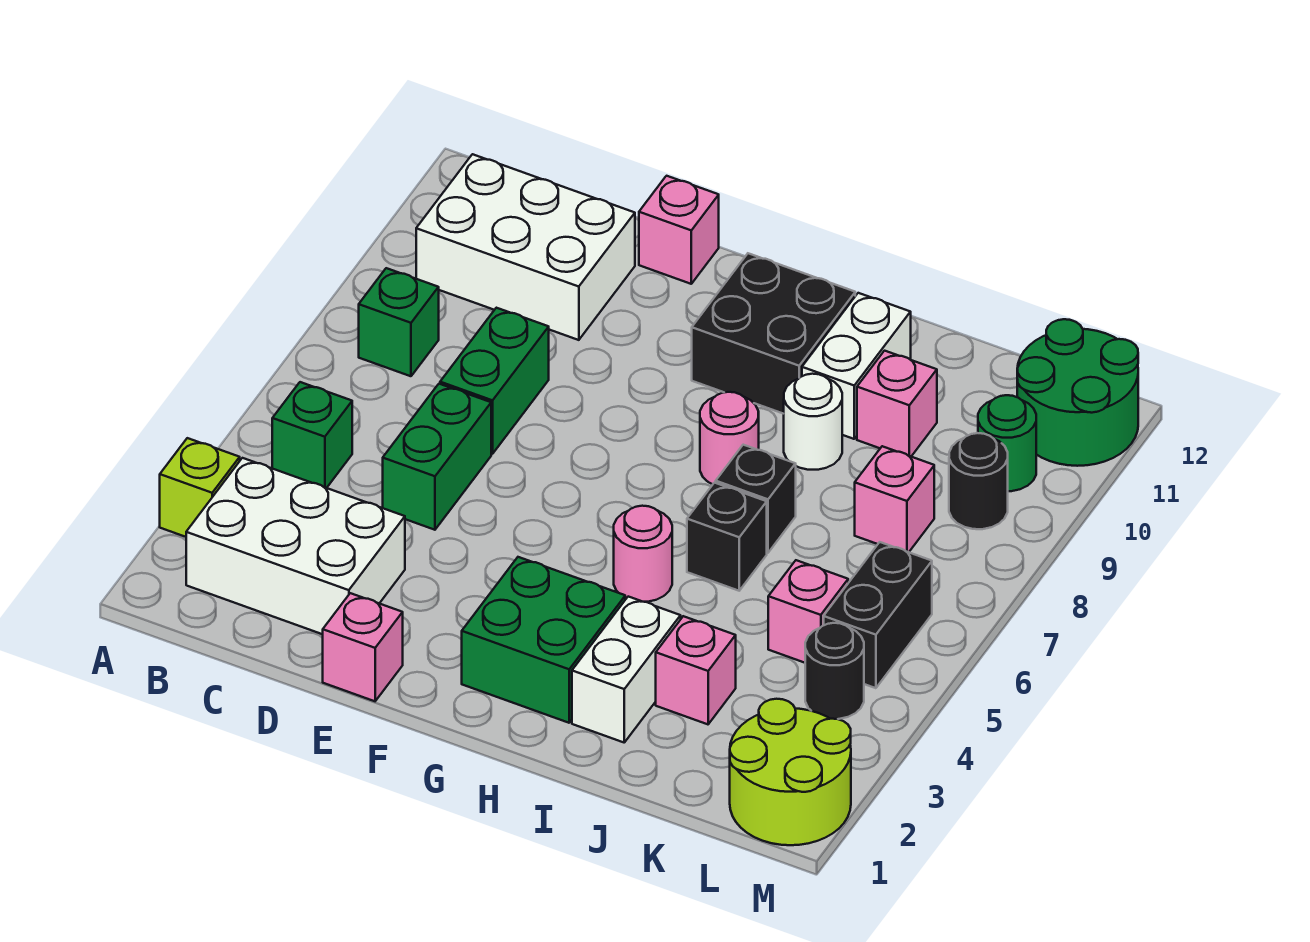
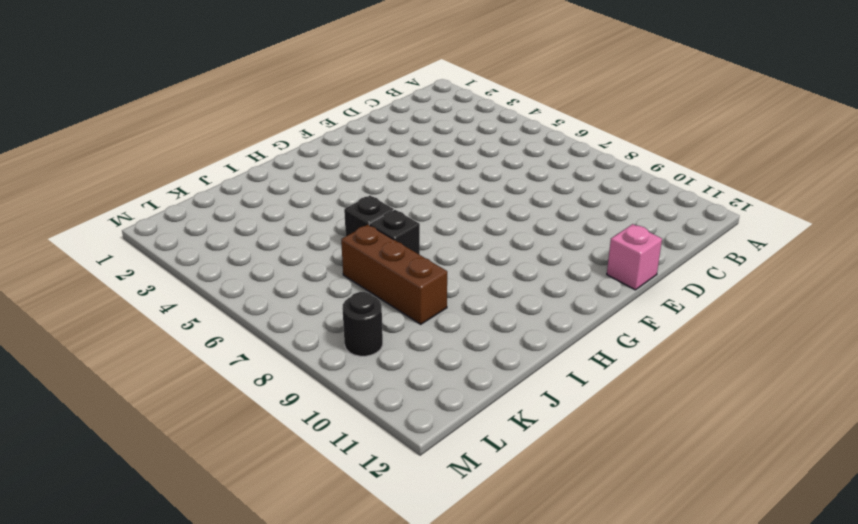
brown 1x3 brick [341,225,447,324] -> none
none -> lime 1x1 brick [160,438,240,537]
none -> white 2x3 brick [186,458,405,634]
none -> green 1x1 brick [272,382,352,488]

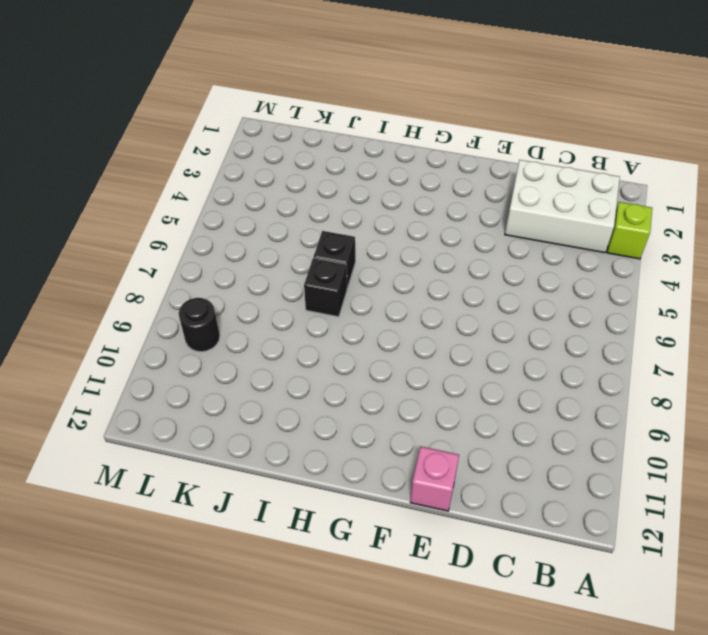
none -> green 1x1 brick [272,382,352,488]
none -> green 1x1 brick [359,268,439,376]
none -> white 2x3 brick [416,154,635,340]

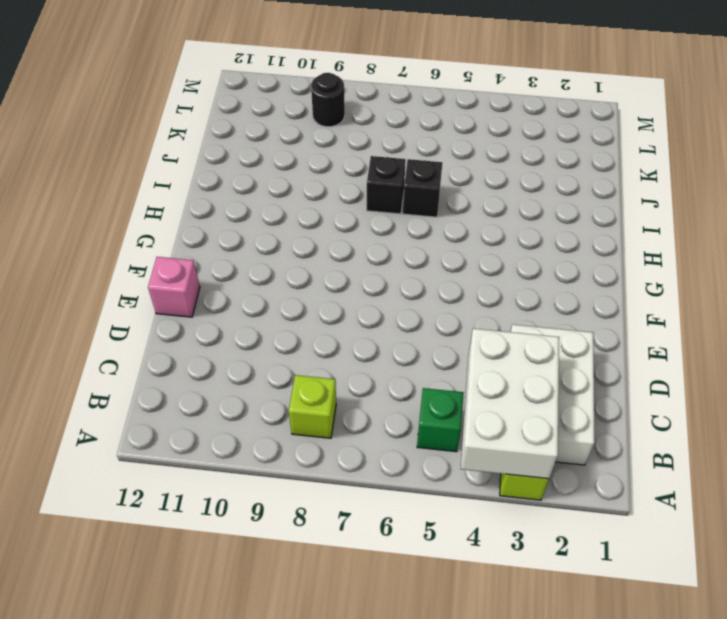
white 2x3 brick [461,329,559,479] -> white 2x3 brick moved to [416,154,635,340]
lime 1x1 brick [289,375,336,438] -> green 1x1 brick [359,268,439,376]
none -> green 1x2 brick [383,384,491,530]
none -> green 1x2 brick [440,308,549,454]
none -> pink 1x1 brick [323,593,403,701]

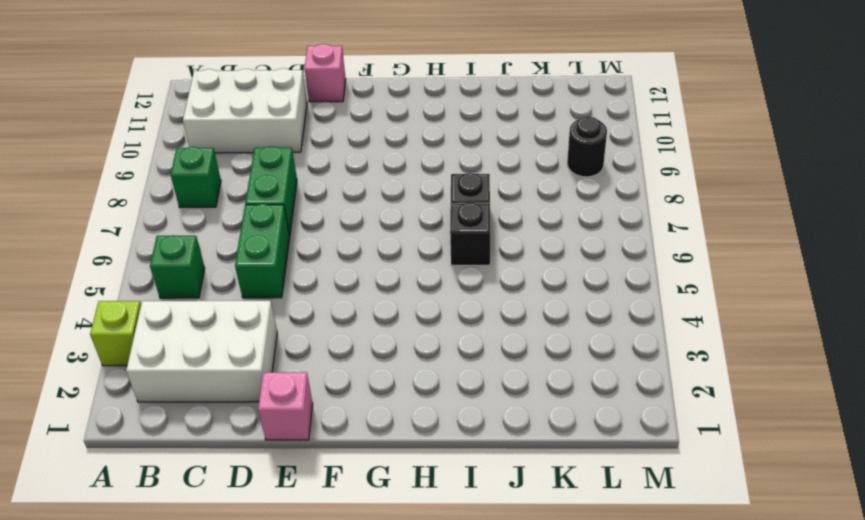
none -> green 2x2 brick [462,557,625,723]
none -> black 2x2 brick [692,253,855,414]
none -> pink 1x1 round brick [614,506,672,602]

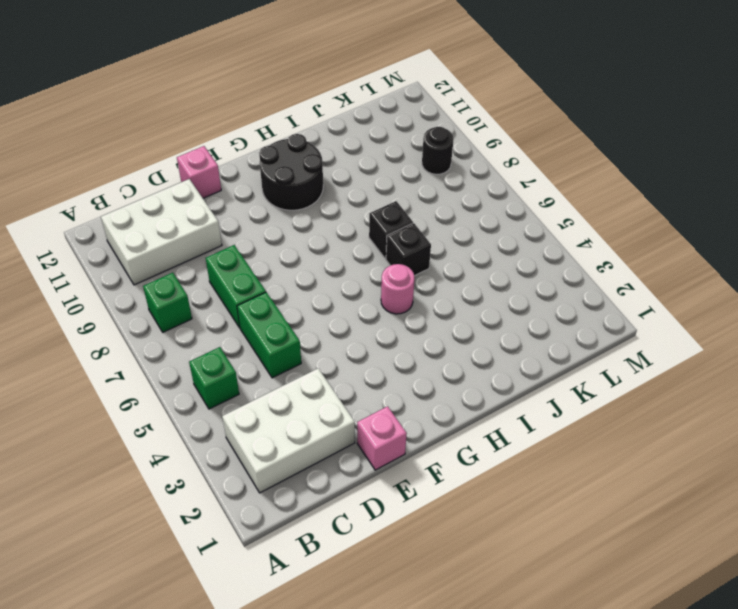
black 2x2 round brick [259,134,323,210] -> black 2x2 brick [692,253,855,414]
none -> lime 1x1 brick [160,438,240,537]
none -> green 2x2 brick [462,557,625,723]
none -> pink 1x1 round brick [700,392,759,484]

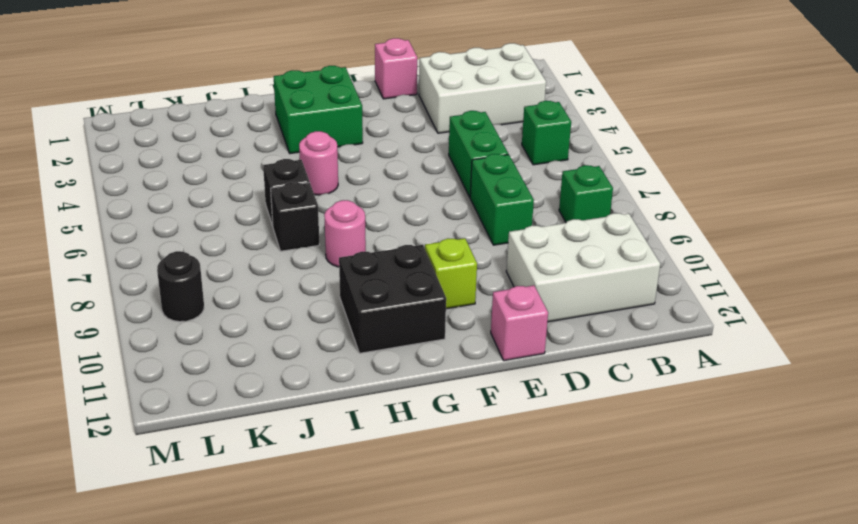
lime 1x1 brick [425,238,477,309] -> lime 1x1 brick moved to [160,438,240,537]
none -> white 1x2 brick [572,597,681,742]
none -> white 1x1 round brick [784,374,842,470]
none -> white 1x2 brick [802,293,911,439]

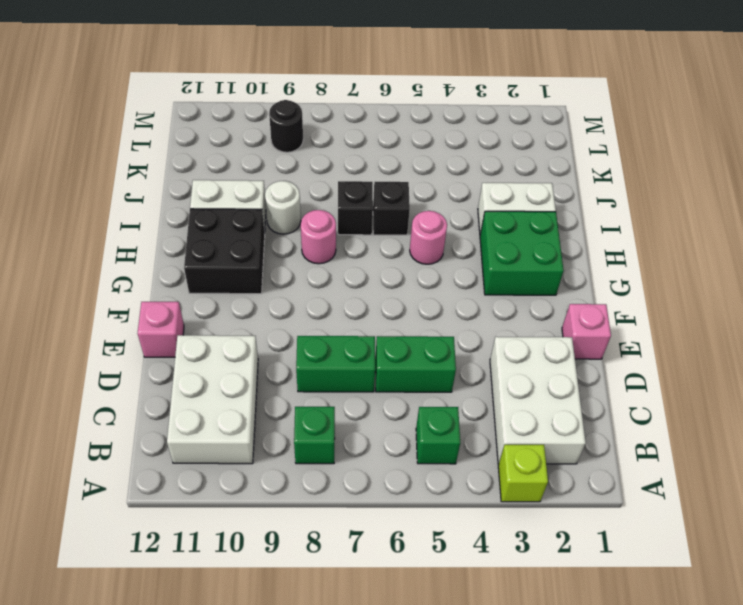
none -> pink 1x1 brick [656,616,736,724]
none -> pink 1x1 brick [857,351,937,456]
none -> pink 1x1 brick [768,560,848,663]

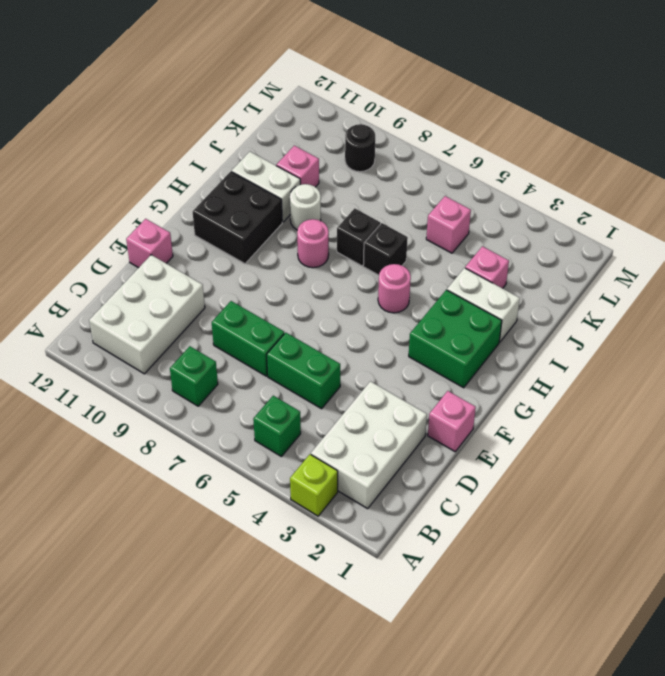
none -> pink 1x1 brick [855,446,934,552]
none -> lime 2x2 round brick [730,699,851,845]
none -> black 1x1 round brick [805,623,864,719]

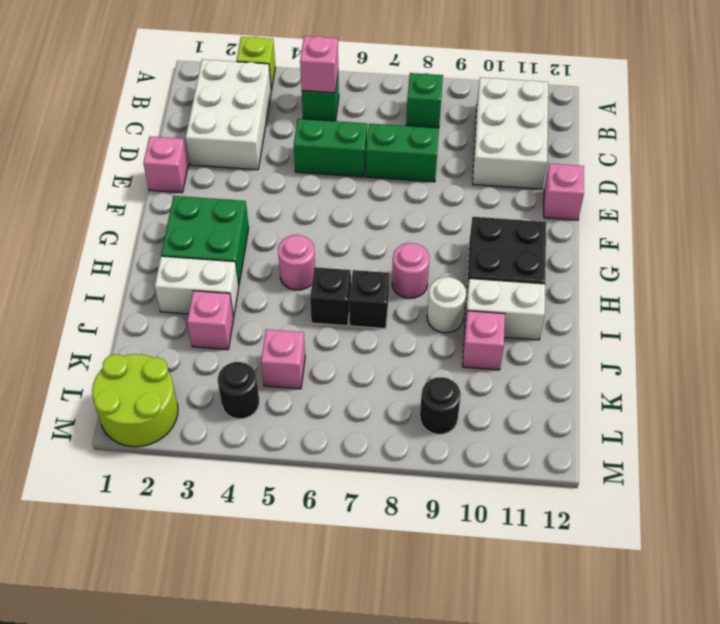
pink 1x1 brick [300,36,338,93] -> pink 1x1 brick moved to [855,446,934,552]
none -> black 1x2 brick [824,542,932,688]
none -> green 1x1 round brick [978,395,1036,491]
none -> green 2x2 round brick [1017,319,1138,466]

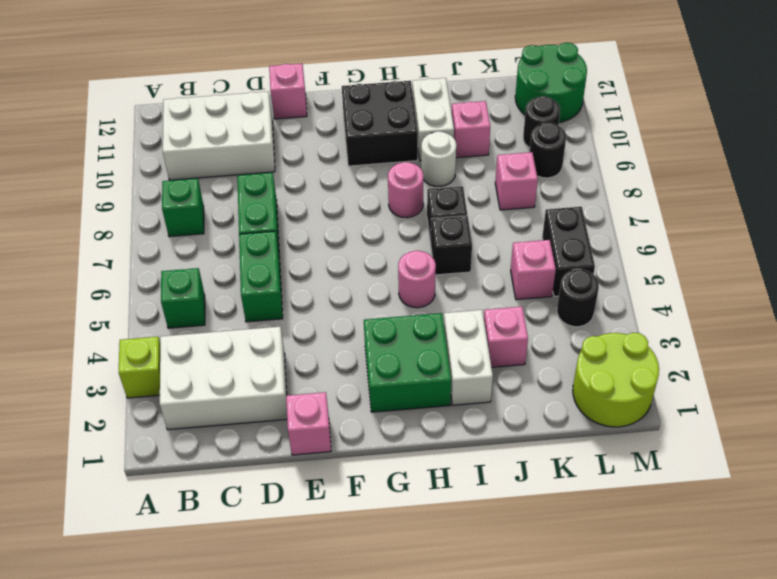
black 1x1 round brick [523,96,560,148] -> green 1x1 round brick [978,395,1036,491]

